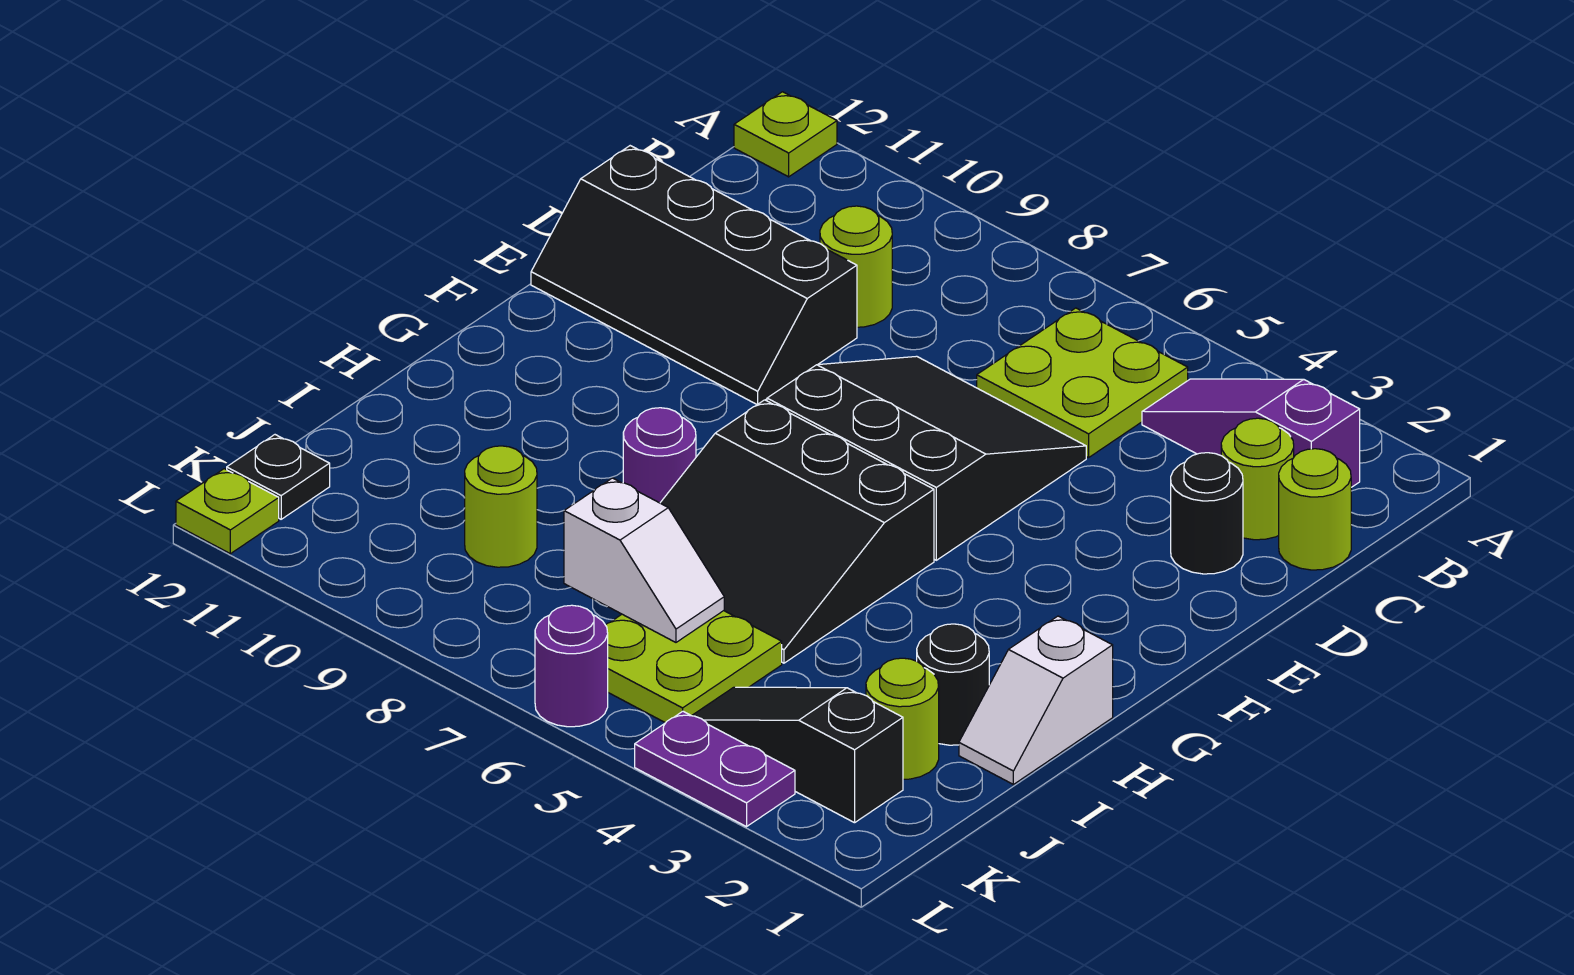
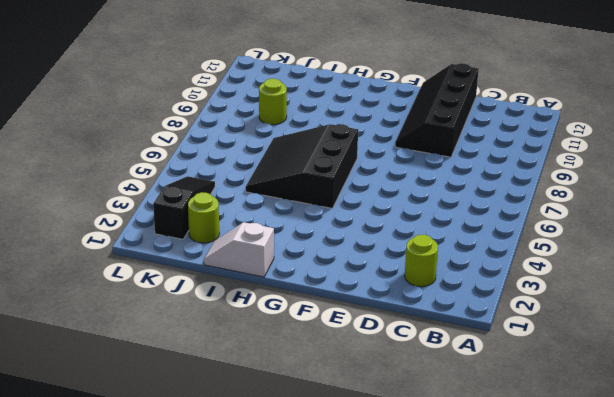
none -> lime 1x1 plate [734,92,837,177]
none -> purple 1x3 slope [1142,379,1360,487]
none -> lime 2x2 plate [977,308,1188,458]

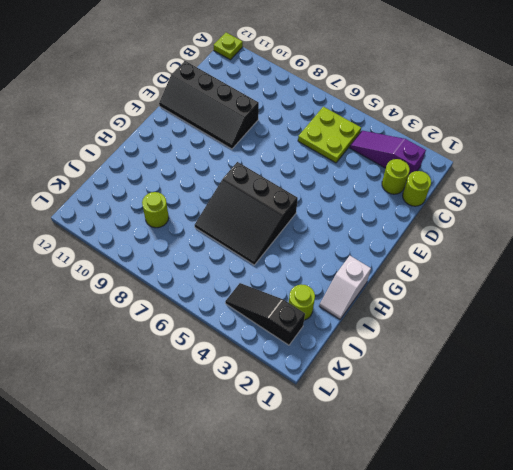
none -> lime 1x1 round brick [820,206,892,327]
none -> black 1x1 round brick [1171,453,1243,574]
none -> black 3x3 slope [767,356,1086,560]

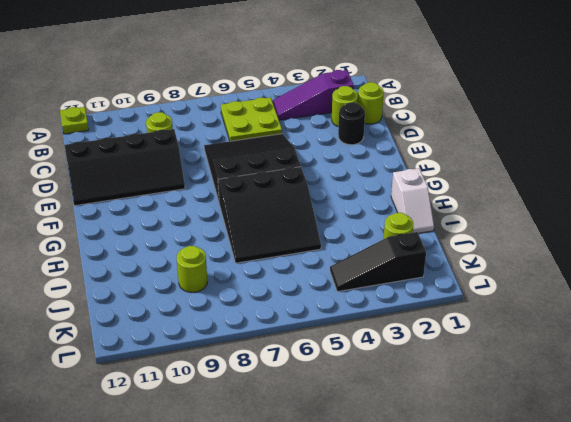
none -> purple 1x1 round brick [623,408,696,503]
none -> black 1x1 round brick [917,624,989,745]
none -> lime 2x2 plate [606,611,782,723]

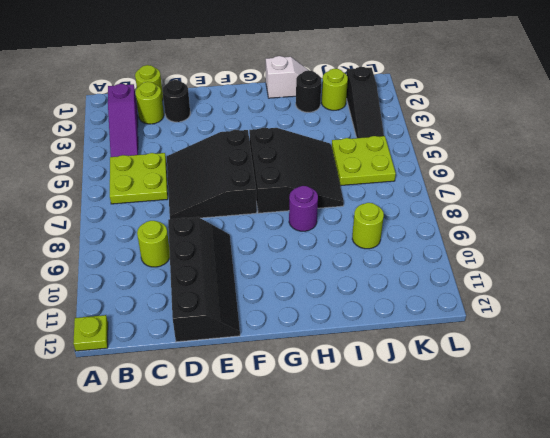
none -> black 1x1 plate [227,435,330,519]
none -> purple 1x2 plate [635,711,795,827]
none -> purple 1x1 round brick [535,605,608,727]

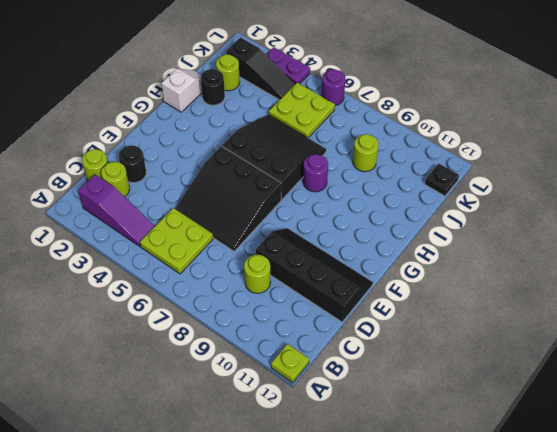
none -> lime 1x1 plate [176,469,279,554]
none -> white 1x2 slope [564,478,724,642]

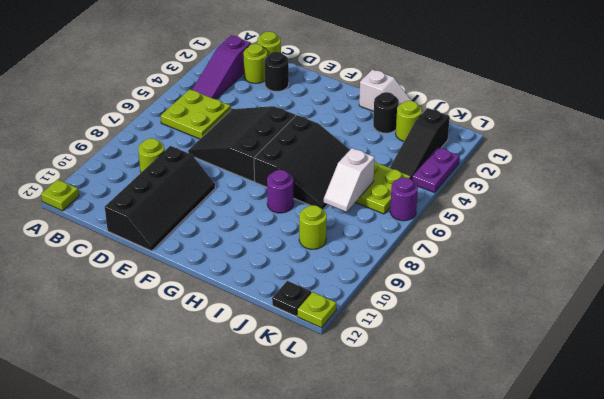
white 1x2 slope [324,148,375,212] -> white 1x2 slope turned to [564,478,724,642]

